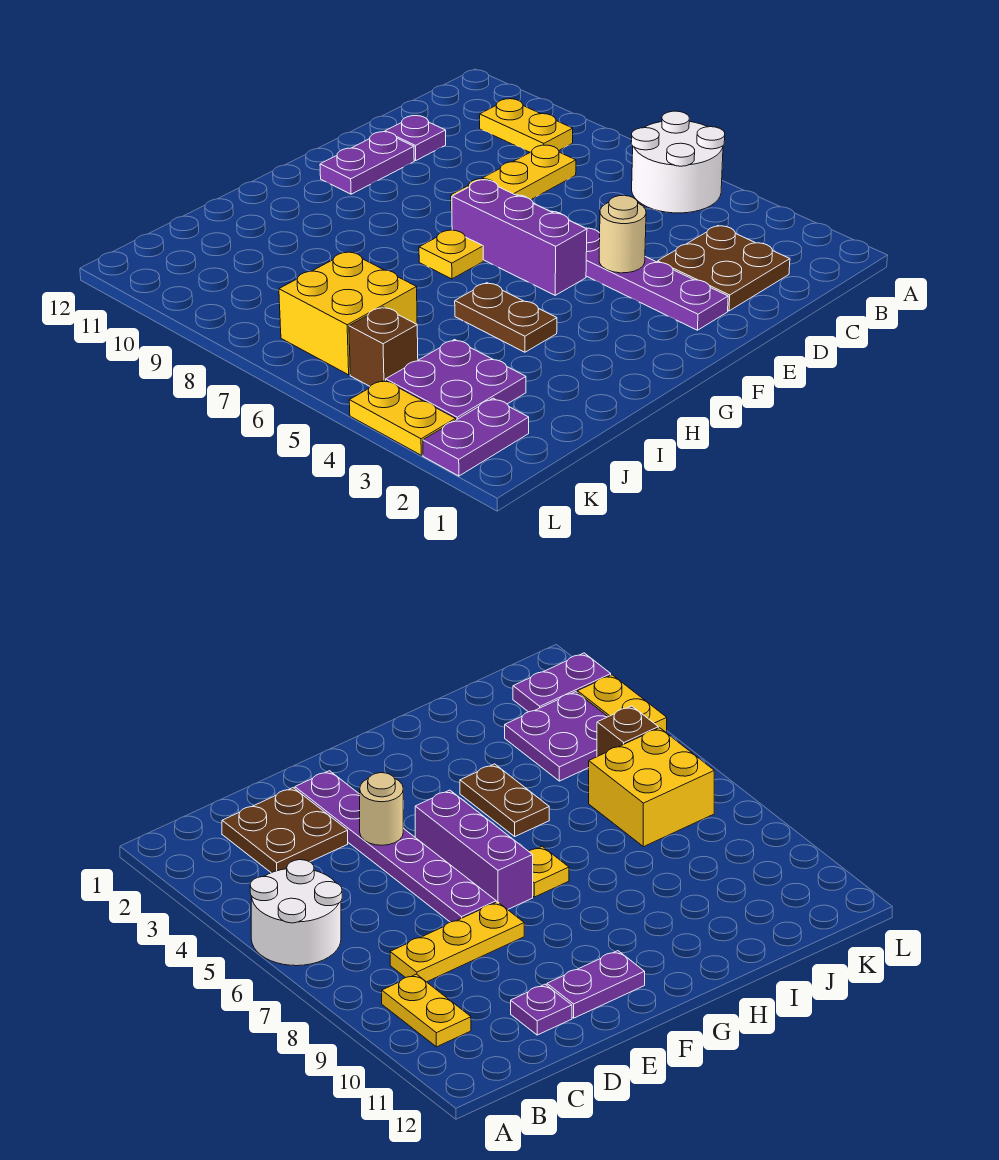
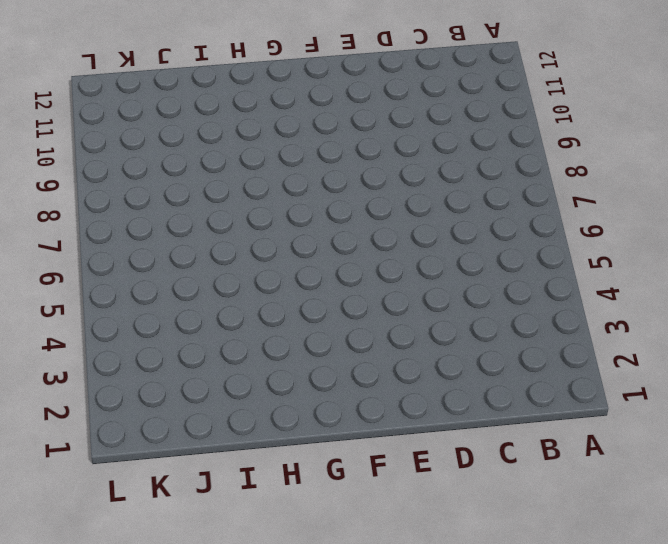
none -> white 2x2 round brick [631,111,725,213]
none -> yellow 1x2 plate [480,99,573,152]
none -> brown 2x2 plate [658,226,790,311]

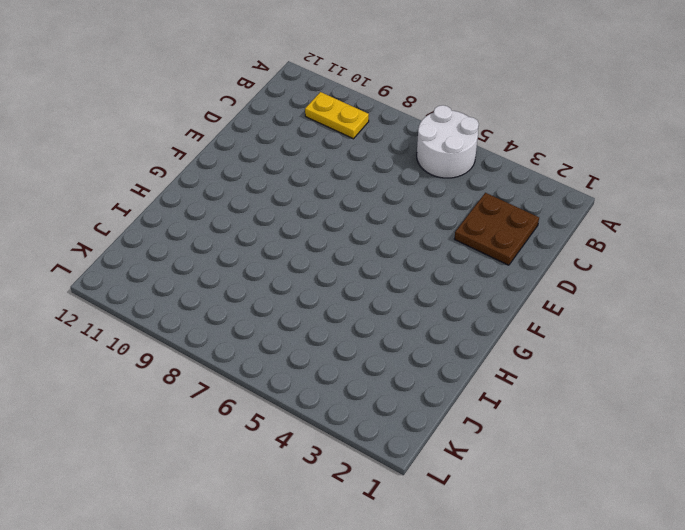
none -> yellow 1x3 plate [451,145,576,211]
none -> purple 1x1 plate [385,116,446,161]
none -> purple 1x6 plate [517,195,728,330]

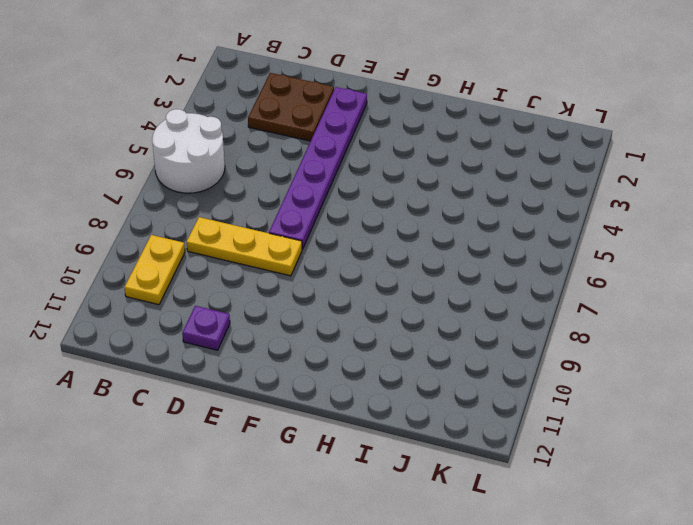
none -> purple 1x2 plate [320,132,414,194]
none -> purple 1x3 brick [452,180,587,295]
none -> yellow 1x1 plate [419,230,483,279]

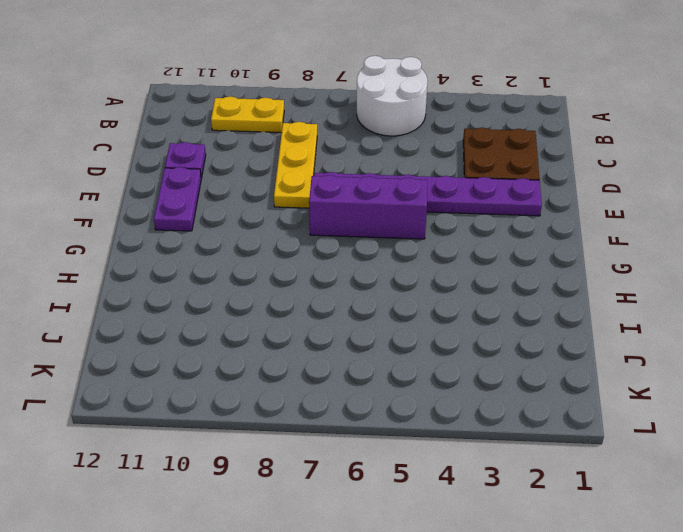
none -> yellow 1x1 plate [419,230,483,279]
none -> brown 1x2 plate [455,283,557,352]
none -> purple 2x2 plate [386,340,526,420]

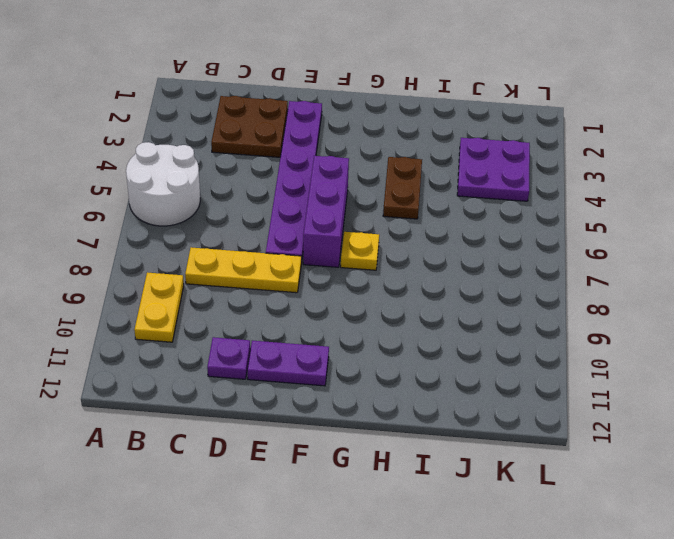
none -> yellow 2x2 brick [279,252,417,375]
none -> purple 1x2 plate [423,398,529,476]
none -> brown 1x1 brick [349,307,418,386]

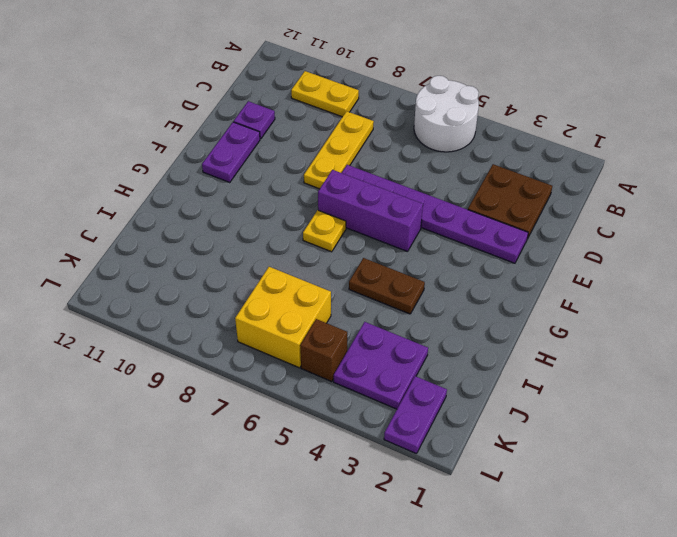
none -> yellow 1x2 plate [349,380,456,455]
none -> tan 1x1 round brick [599,196,646,273]

